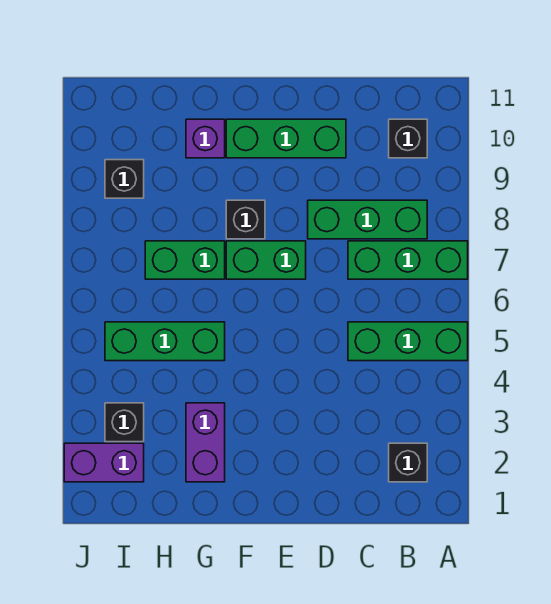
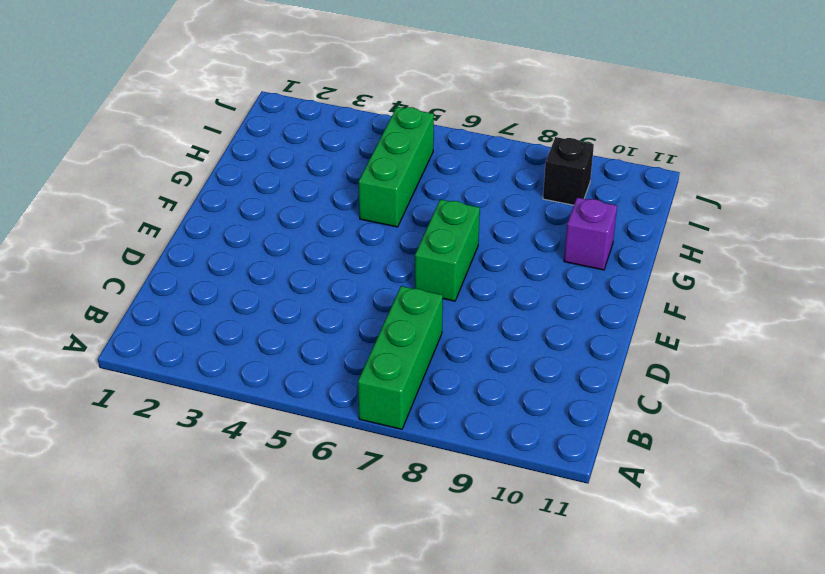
none -> green 1x3 brick [348,322,468,361]
none -> black 1x1 brick [389,443,427,482]
none -> green 1x3 brick [308,200,427,239]

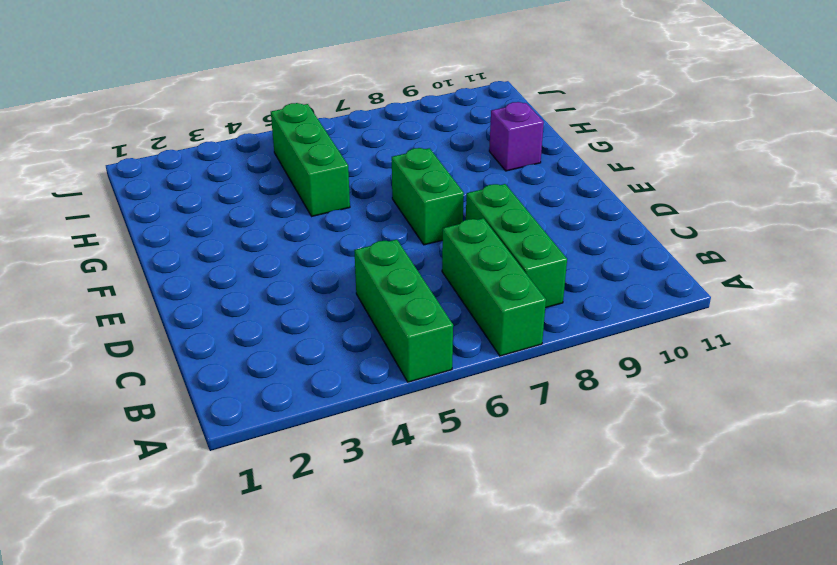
none -> black 1x1 brick [389,443,427,482]
none -> black 1x1 brick [389,119,427,158]
none -> green 1x3 brick [226,119,346,158]

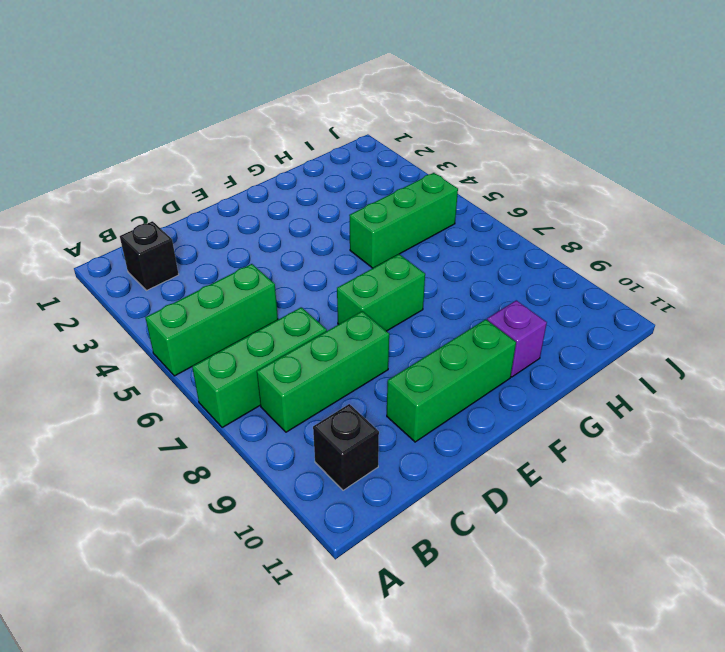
none -> black 1x1 brick [226,200,265,239]
none -> purple 1x2 brick [186,403,225,482]
none -> green 1x2 brick [145,241,225,279]

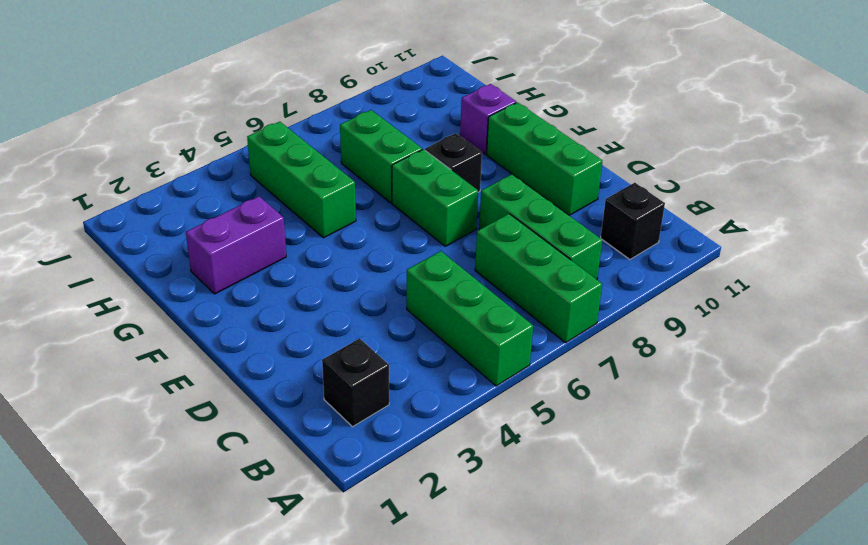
none -> purple 1x2 brick [64,443,144,482]
none -> black 1x1 brick [105,403,144,442]
none -> black 1x1 brick [105,160,144,198]

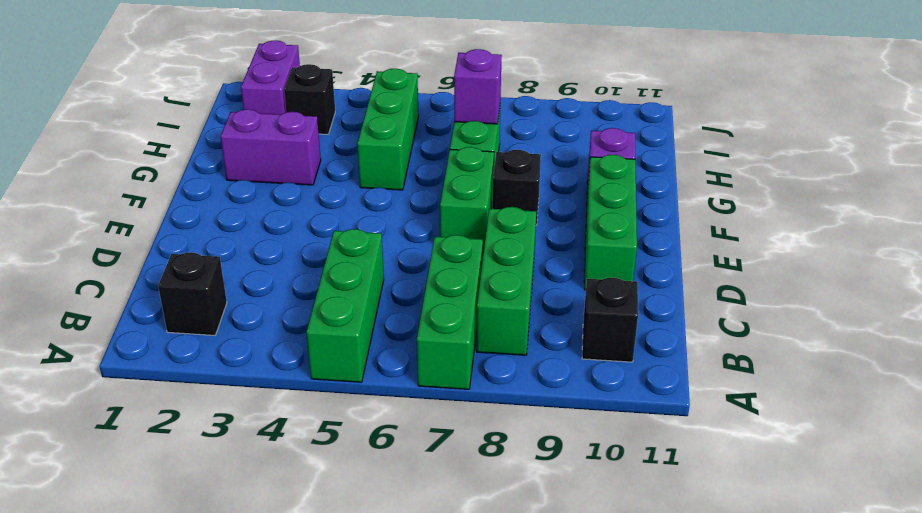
purple 1x1 brick [454,49,502,124] -> none
none -> black 1x1 brick [105,160,144,198]

